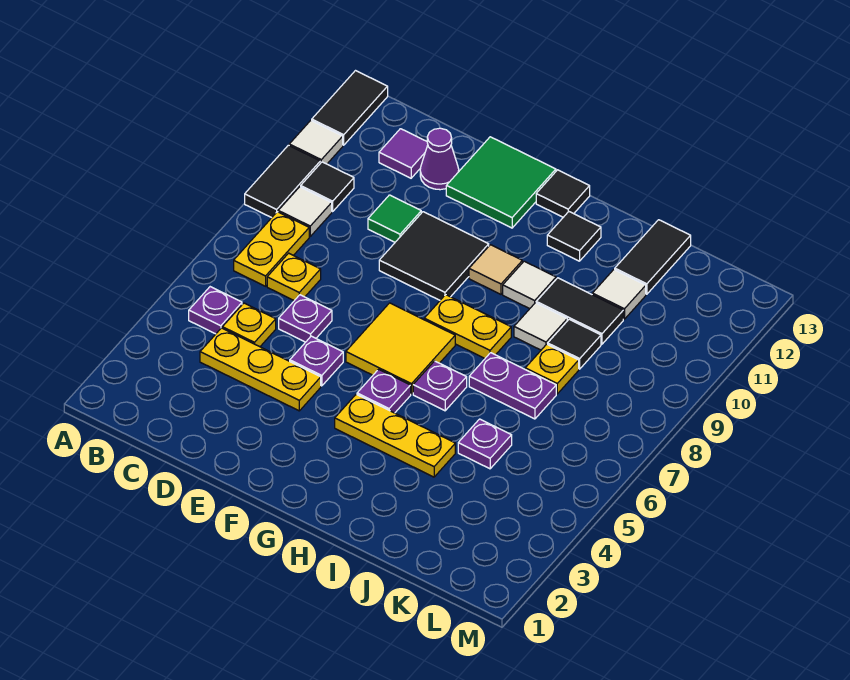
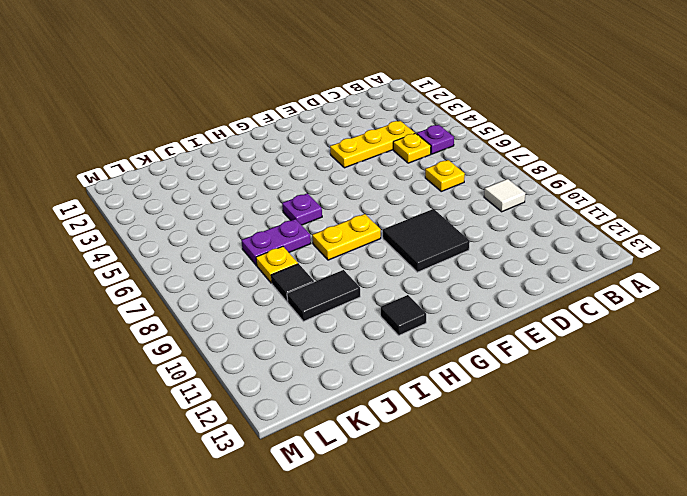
none -> black 1x2 tile [245,145,320,218]
none -> white 1x1 tile [289,121,343,164]
none -> black 1x2 tile [312,71,388,145]
none -> yellow 1x2 plate [234,212,309,286]

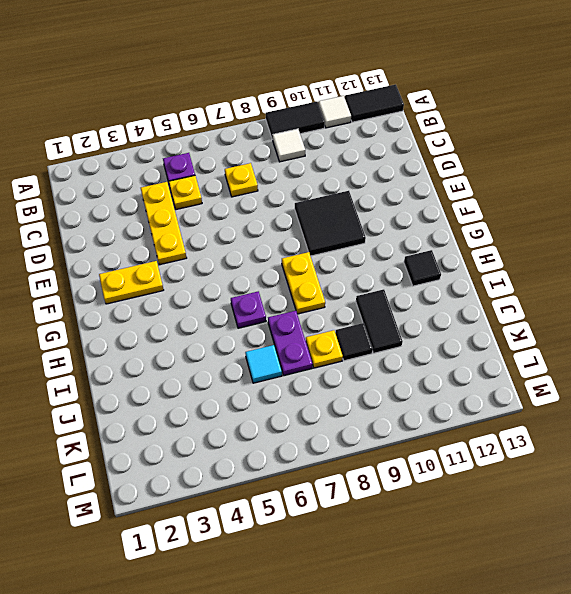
yellow 1x2 plate [99,261,164,304] -> yellow 1x2 plate moved to [234,212,309,286]
cyan 1x1 tile [245,345,282,383] -> none
none -> black 1x1 tile [301,162,354,212]
none -> purple 1x1 tile [379,129,428,178]
none -> purple 1x1 plate [279,295,332,342]
none -> green 1x1 tile [368,195,421,242]

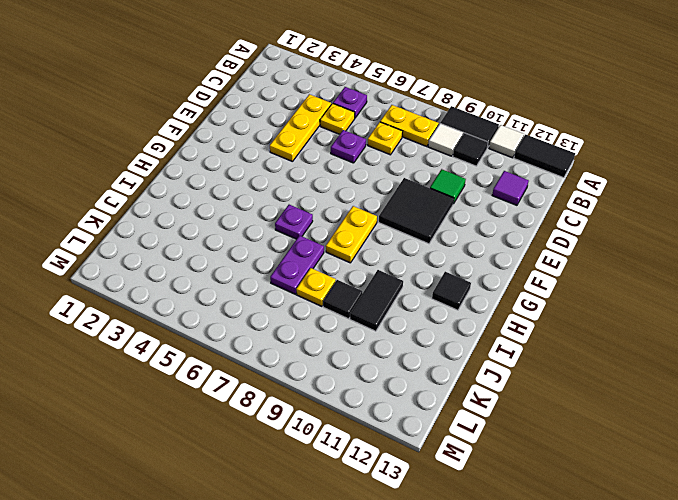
none -> purple 1x1 cone [420,128,459,190]
none -> purple 1x1 plate [290,336,343,386]
none -> green 2x2 tile [446,137,556,228]
none -> yellow 2x2 tile [346,303,455,394]

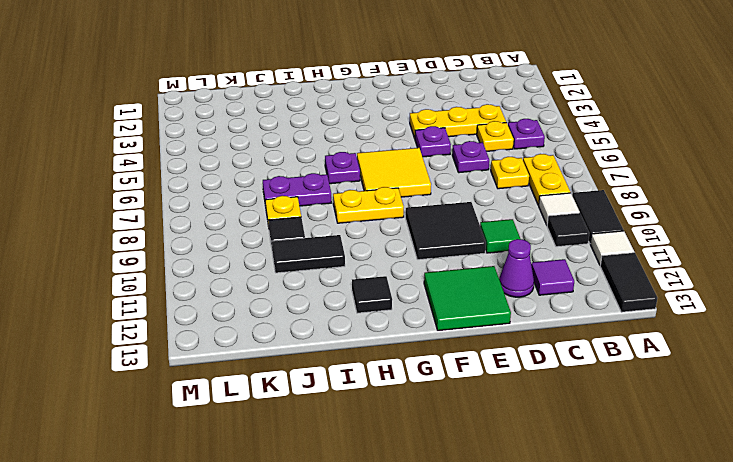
none -> yellow 1x3 plate [335,394,455,477]
none -> purple 1x1 plate [357,369,411,413]
none -> tan 1x1 tile [469,245,522,294]
none -> black 1x1 tile [536,170,590,217]

